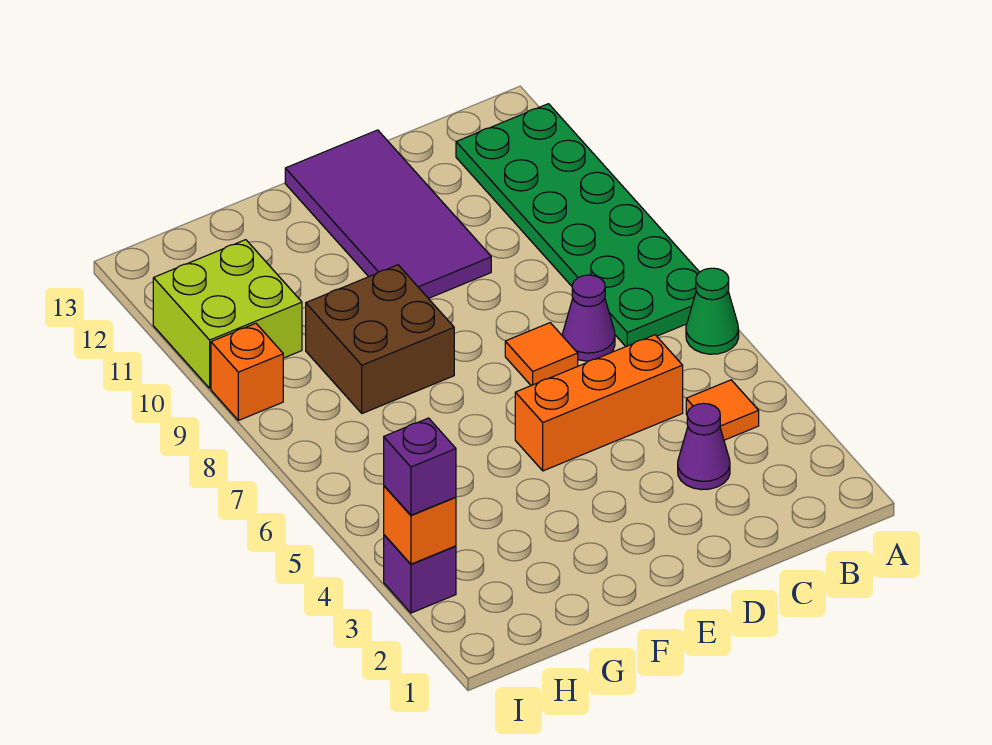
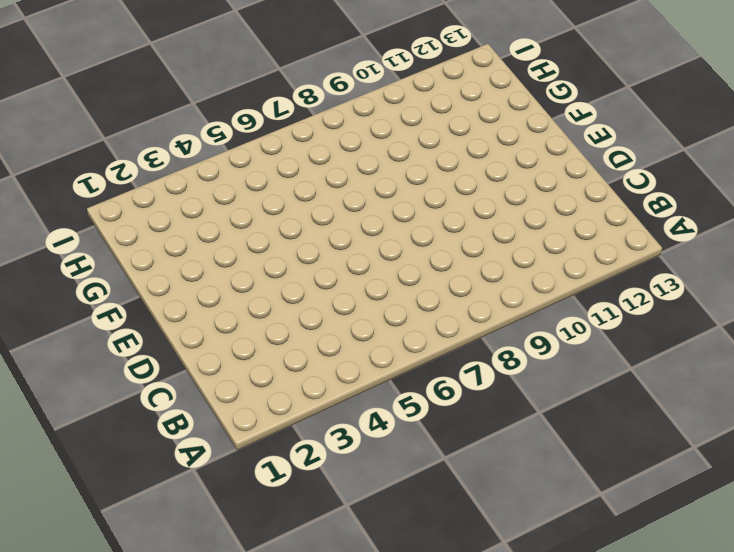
none -> green 1x1 cone [686,268,739,354]
none -> green 2x6 plate [456,104,699,346]
none -> orange 1x1 tile [686,380,759,440]

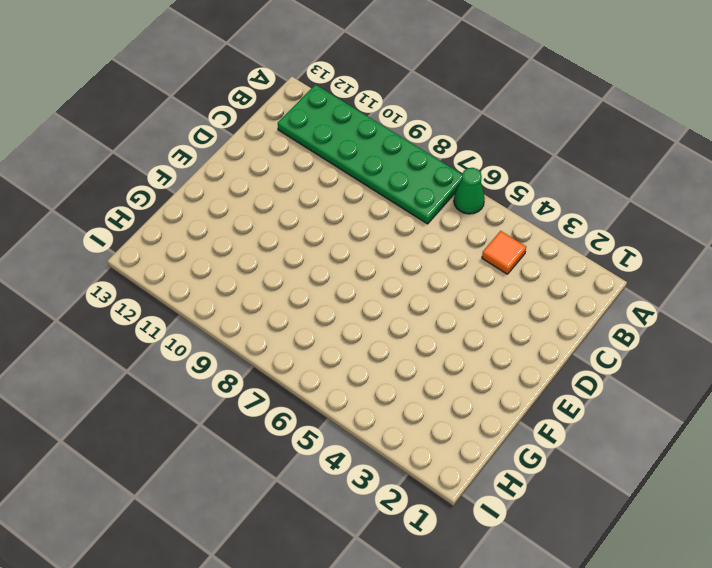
none -> purple 1x1 cone [678,403,730,490]
none -> orange 1x3 brick [515,335,683,471]
none -> purple 1x1 cone [563,275,615,361]

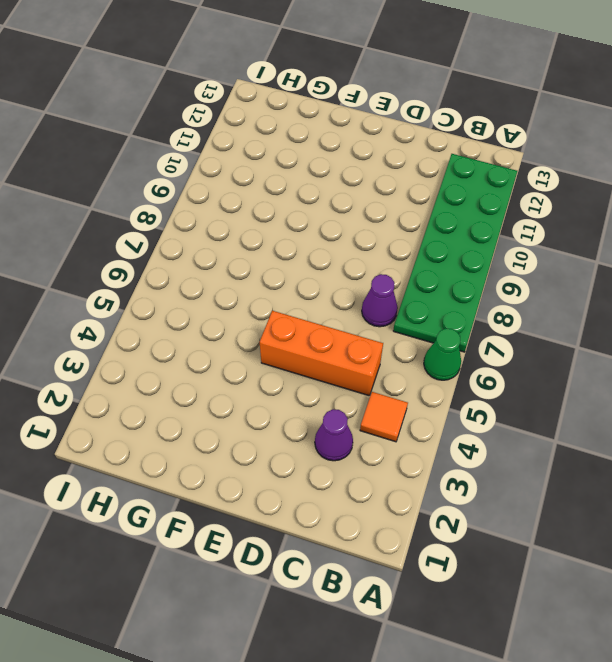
none -> orange 1x1 tile [505,323,578,386]
none -> purple 2x4 tile [285,130,491,298]
none -> brown 2x2 brick [306,265,454,413]

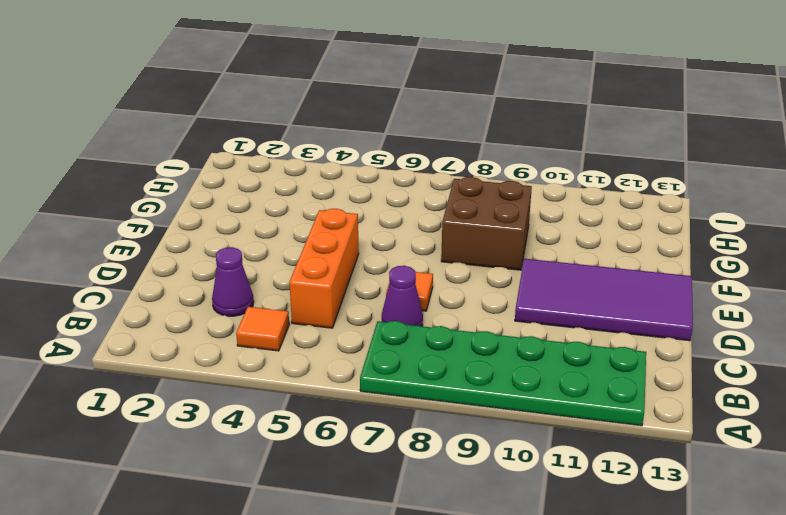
none -> green 1x1 cone [686,268,739,354]
none -> lime 2x2 brick [153,240,302,388]
none -> purple 1x1 brick [384,535,456,613]

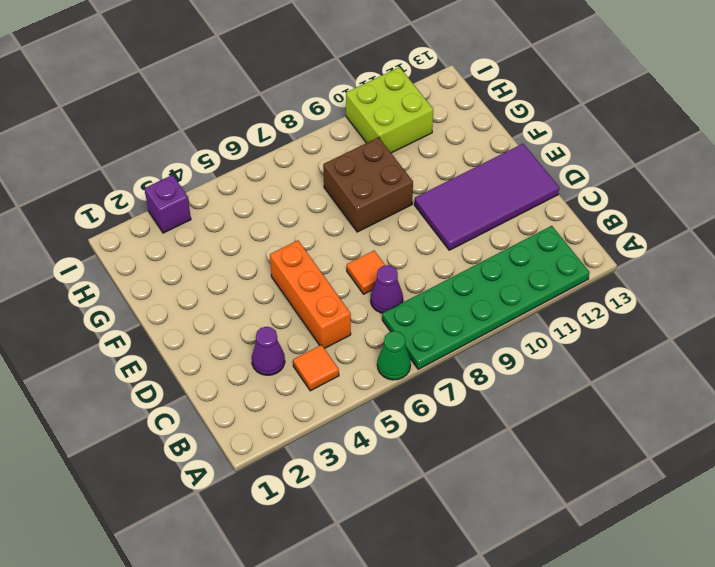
none -> orange 1x1 brick [211,323,283,420]
none -> orange 1x1 brick [384,486,456,564]
none -> purple 1x1 brick [384,418,456,515]

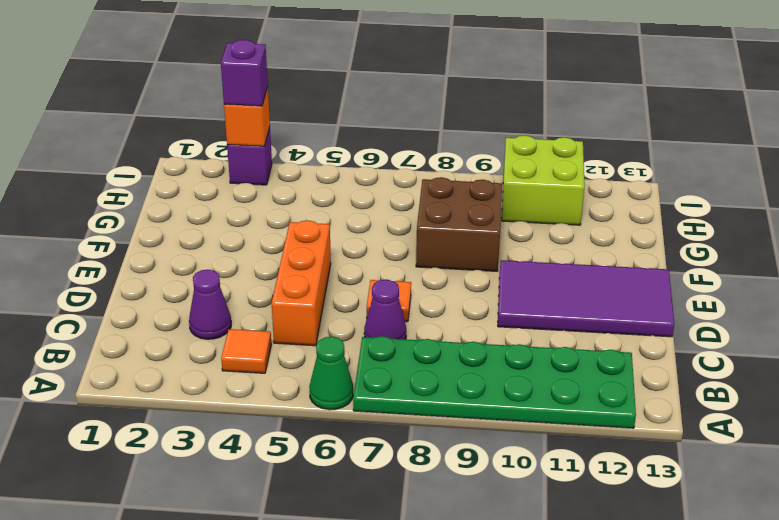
none -> orange 1x1 brick [211,323,283,420]

